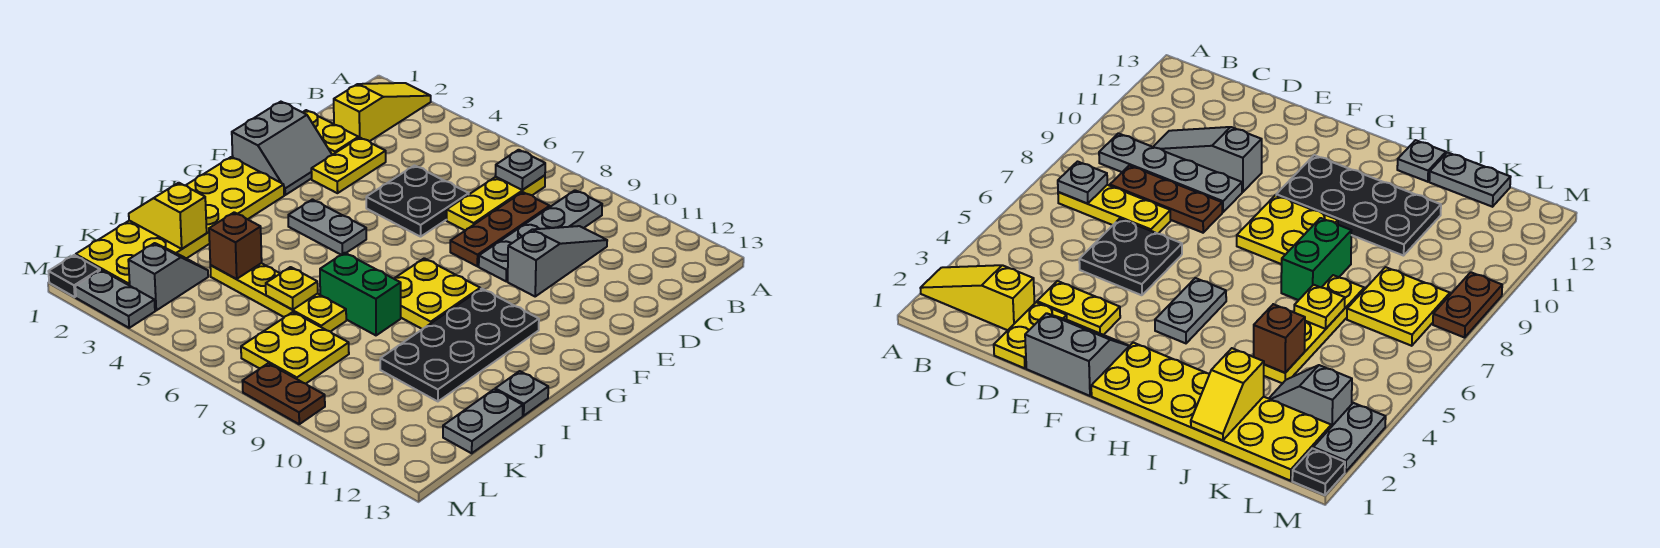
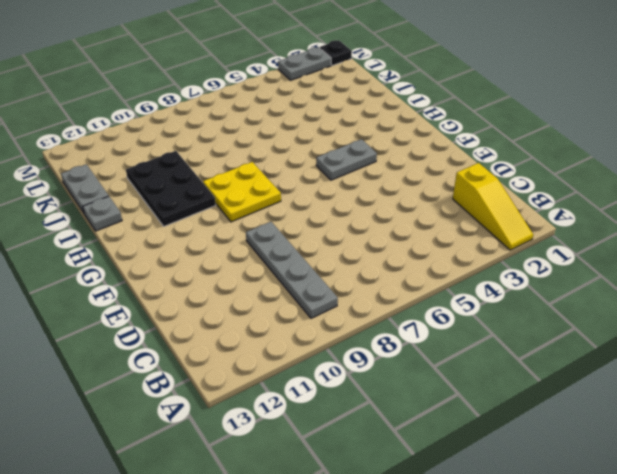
black 2x3 plate [126,151,216,226] -> black 2x4 plate [380,289,539,401]
none -> yellow 1x3 plate [447,175,545,230]
none -> brown 1x3 plate [450,192,550,266]
none -> grey 1x3 slope [508,226,607,296]

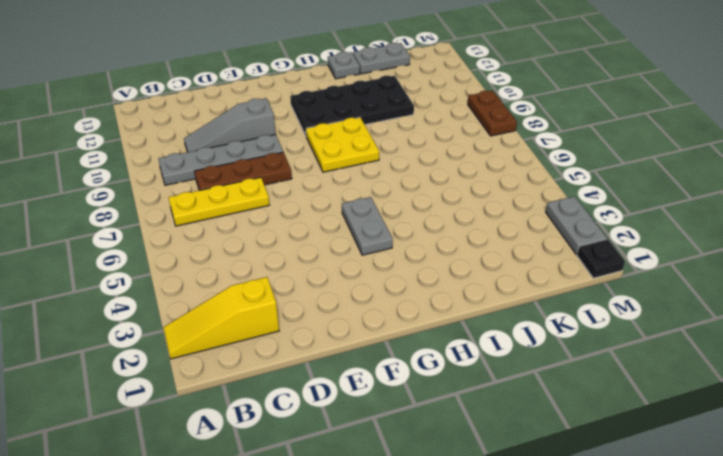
none -> yellow 1x2 plate [303,110,358,155]
none -> yellow 1x2 plate [311,138,386,193]
none -> black 2x2 plate [366,166,469,237]

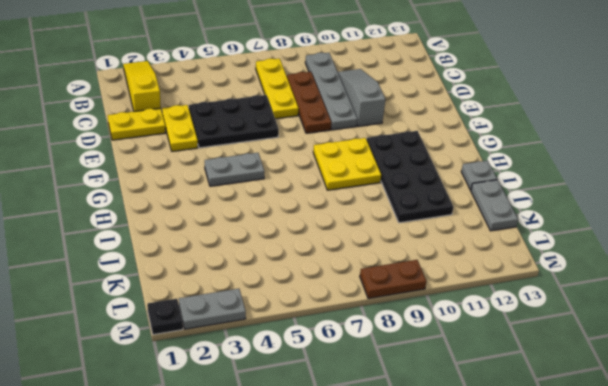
black 2x3 plate [189,95,279,148] -> black 2x2 plate [366,166,469,237]
none -> grey 2x2 slope [232,102,332,195]
none -> yellow 2x6 plate [76,157,284,286]
none -> green 1x2 brick [320,253,401,335]

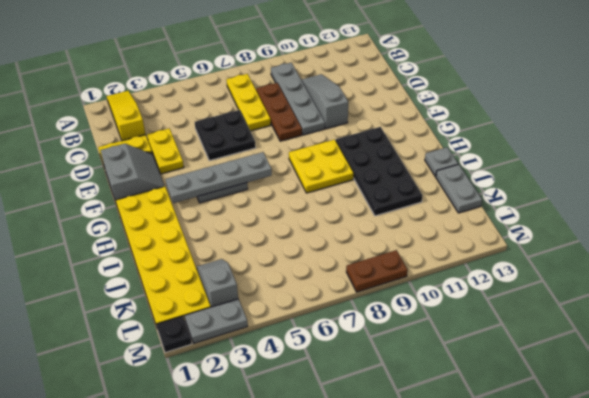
grey 1x4 plate [165,152,272,203] -> none
none -> green 1x2 brick [320,253,401,335]
none -> yellow 1x4 plate [210,263,346,332]
none -> yellow 2x2 plate [241,312,349,384]

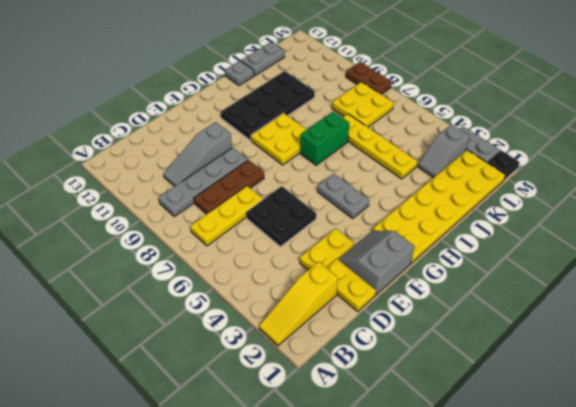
green 1x2 brick [300,112,349,165] -> green 1x2 brick turned to [320,253,401,335]
none -> grey 1x1 plate [495,150,545,190]
none -> yellow 1x2 slope [129,183,207,249]
none -> brown 1x1 brick [209,212,262,279]

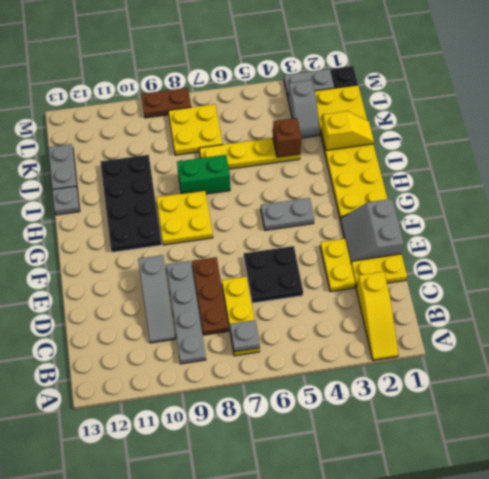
none -> yellow 1x1 plate [266,267,318,310]

